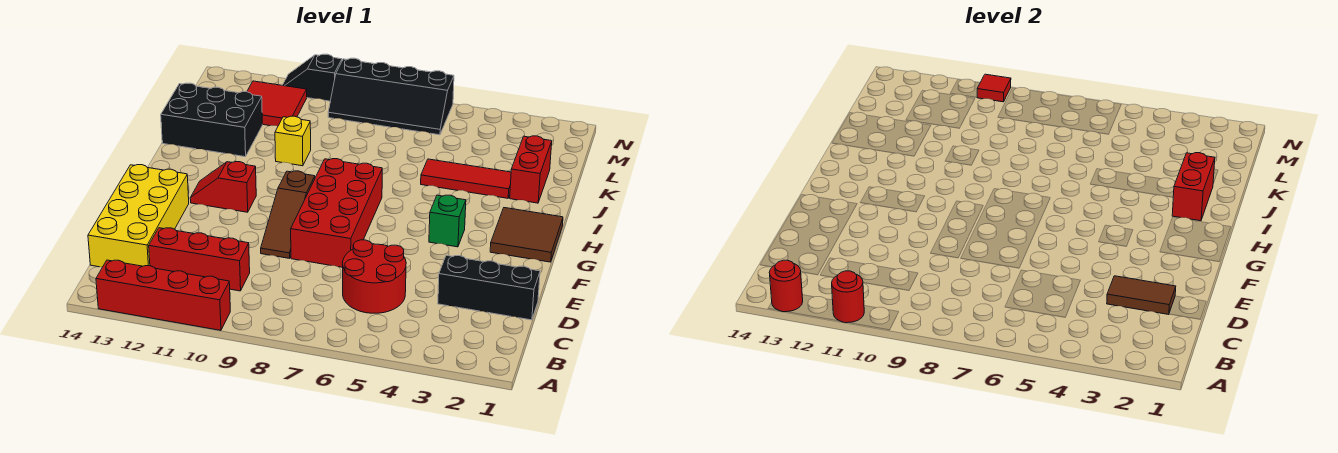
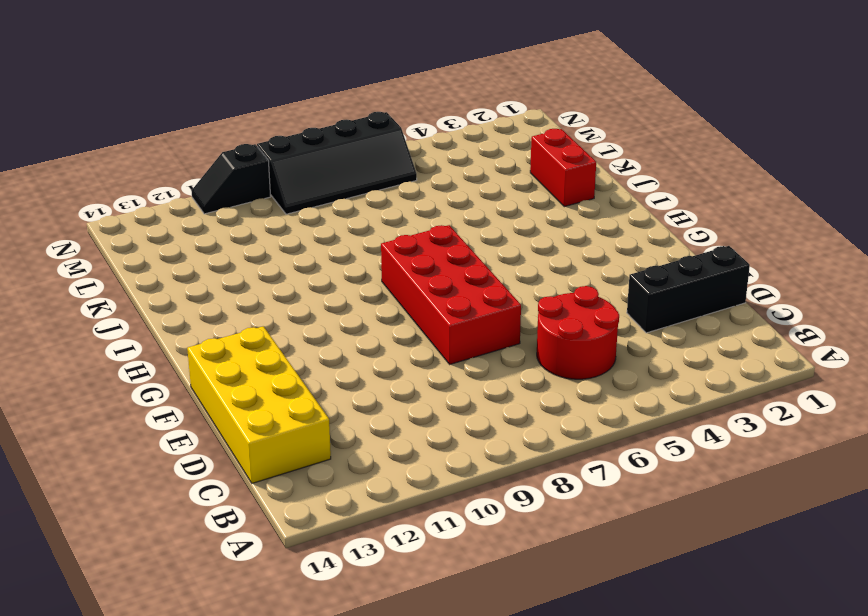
none -> red 1x4 brick [96,260,230,330]
none -> red 1x3 brick [149,228,250,291]
none -> brown 1x3 slope [261,171,315,258]

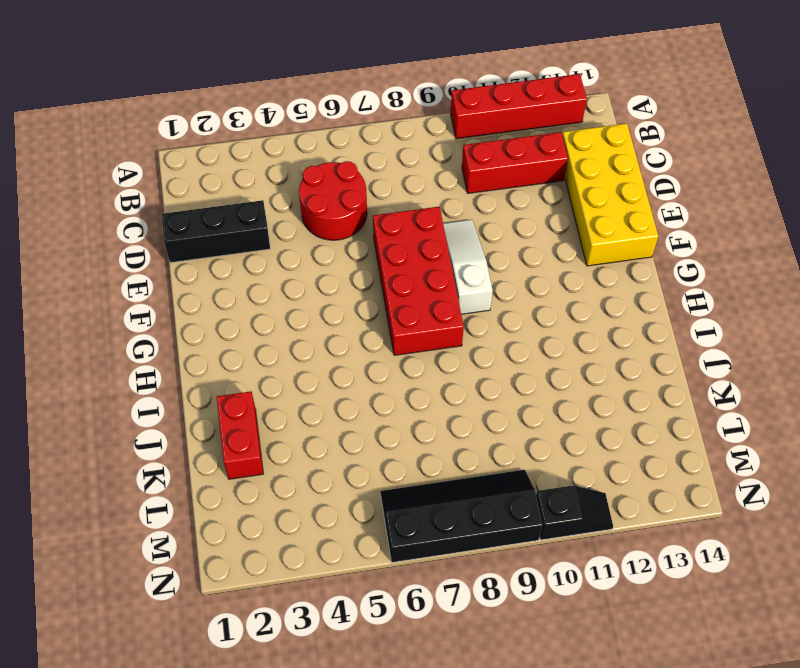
white 1x3 slope [443,220,493,314] -> brown 1x3 slope [261,171,315,258]
none -> brown 2x2 tile [490,208,563,262]
none -> green 1x1 brick [429,195,466,247]
none -> red 1x2 slope [190,162,256,212]

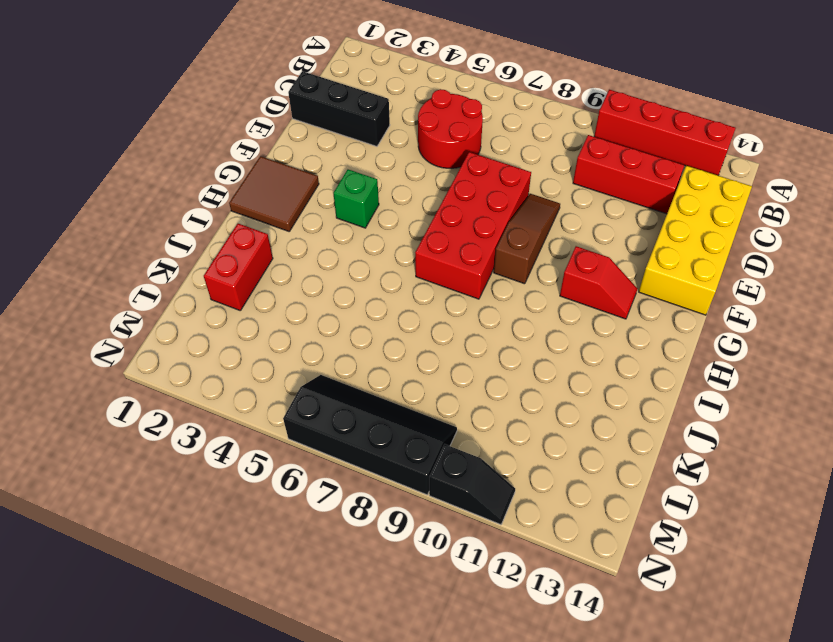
none -> red 1x3 tile [421,159,511,198]
none -> yellow 1x1 brick [275,116,311,166]
none -> black 2x3 brick [161,83,262,157]

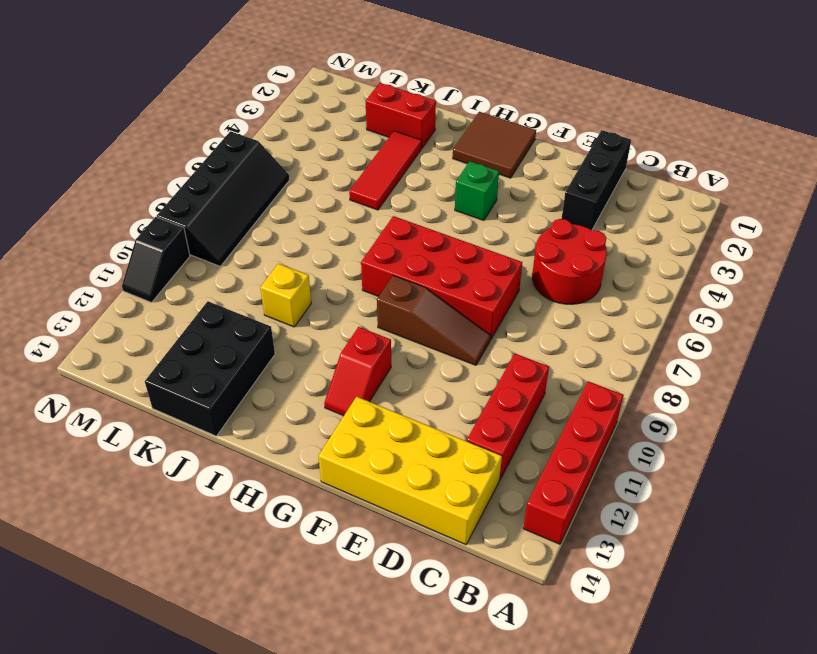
none -> red 2x2 tile [247,81,307,126]
none -> red 1x1 round brick [832,271,864,323]
none -> red 1x1 round brick [769,260,803,312]

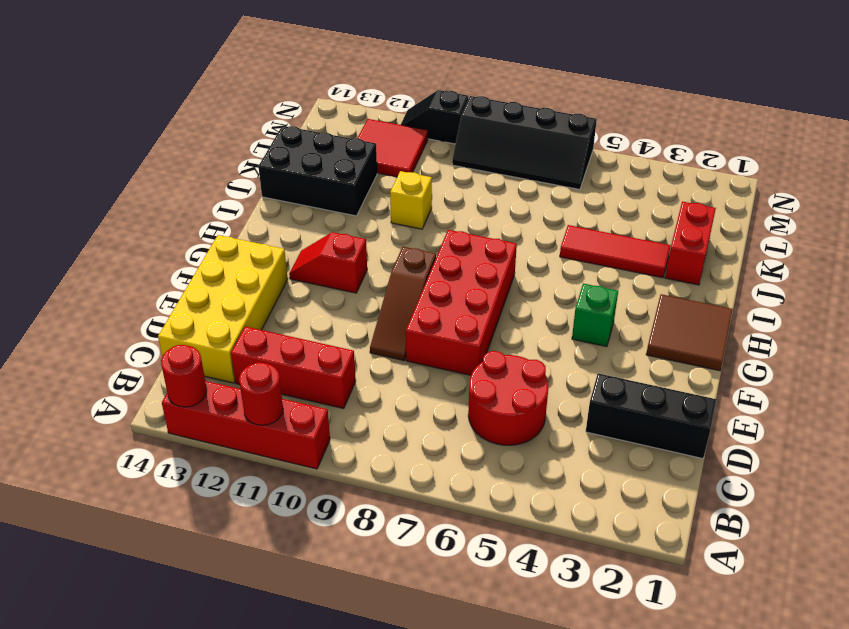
none -> brown 1x2 tile [1107,276,1176,315]
none -> red 1x2 brick [1172,153,1215,221]
none -> red 1x1 tile [977,74,1011,102]

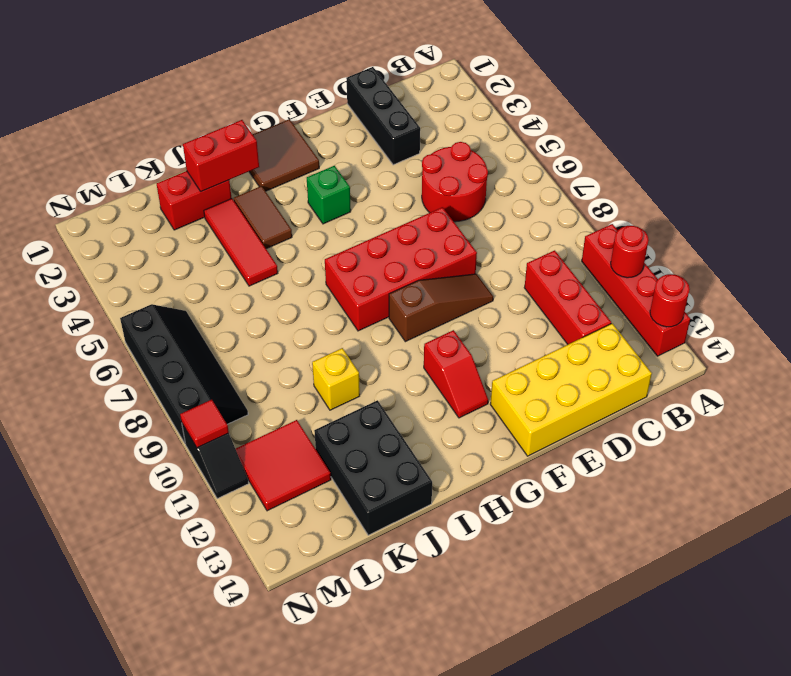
brown 1x2 tile [234,186,292,249] -> brown 1x2 tile moved to [1107,276,1176,315]

